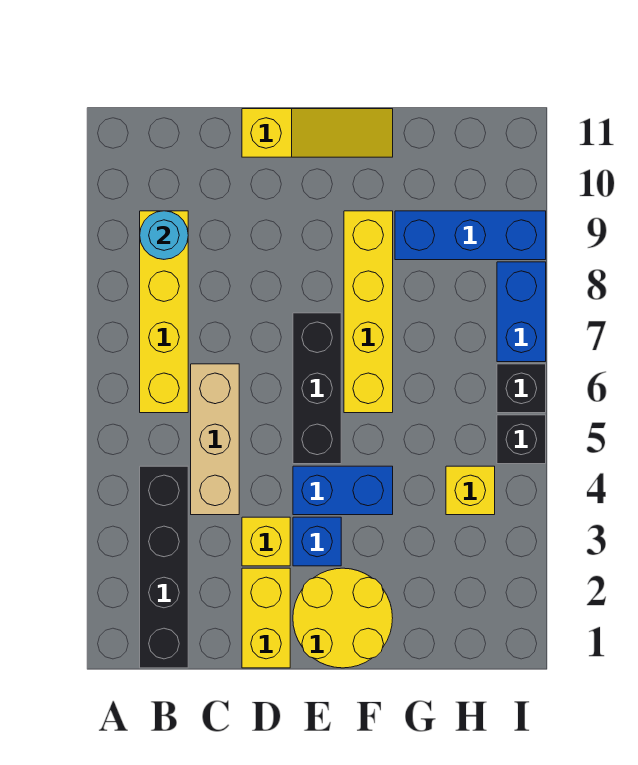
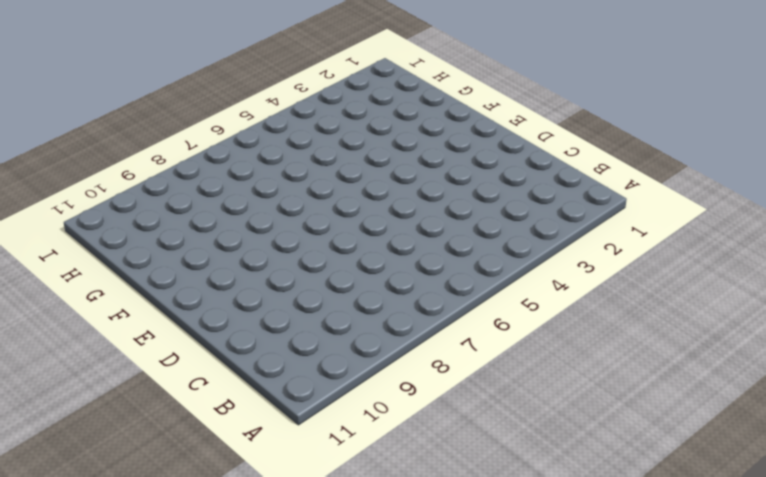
none -> black 1x4 brick [140,466,188,668]
none -> yellow 1x4 brick [140,211,188,413]
none -> tan 1x3 brick [191,364,239,515]

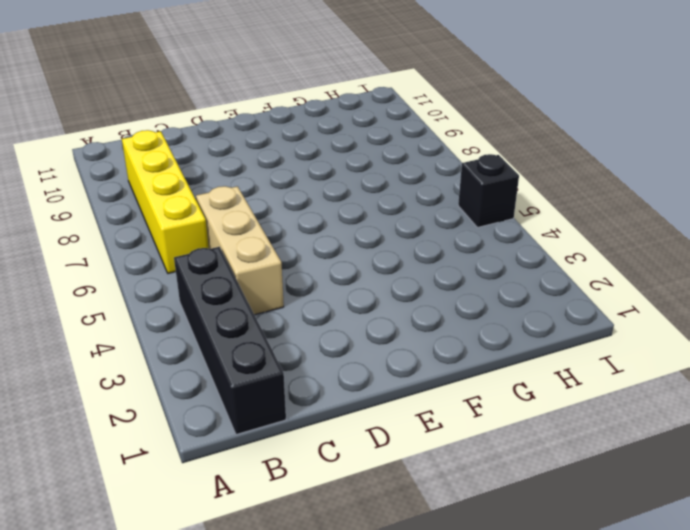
none -> yellow 1x2 brick [242,568,290,668]
none -> yellow 1x1 brick [242,517,290,566]
none -> yellow 1x3 slope [242,109,393,157]

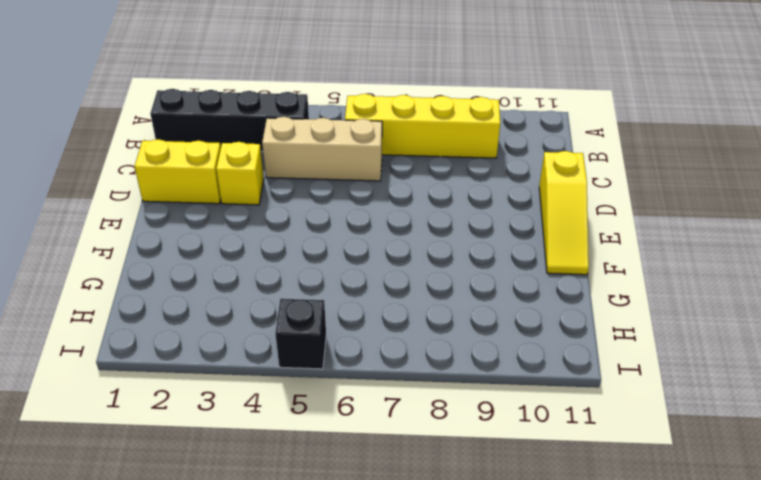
none -> yellow 2x2 round brick [293,568,393,668]
none -> blue 1x1 brick [293,517,341,566]
none -> blue 1x2 brick [293,466,393,515]

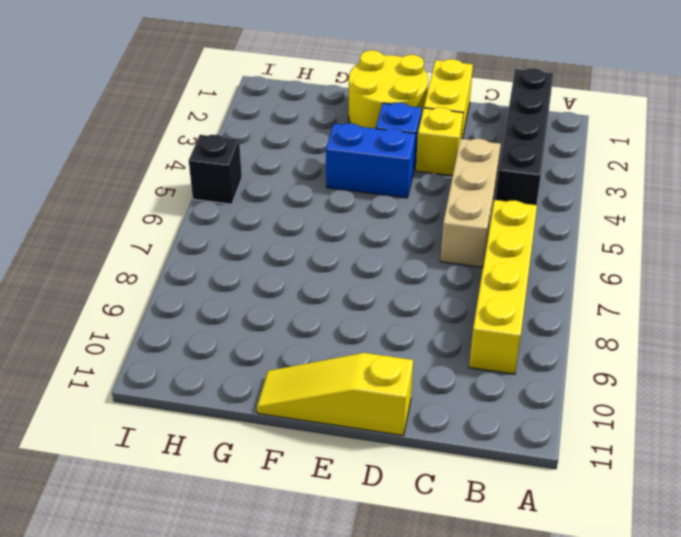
none -> black 1x3 brick [293,313,341,464]
none -> yellow 1x4 brick [344,211,393,413]
none -> blue 1x3 brick [395,211,546,260]

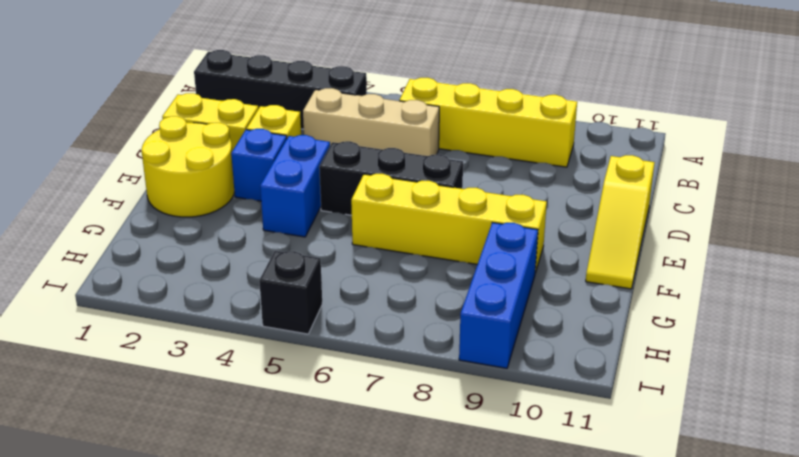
none -> yellow 1x1 brick [446,466,495,515]
none -> black 1x1 brick [497,364,546,413]
none -> blue 1x2 brick [497,262,546,362]

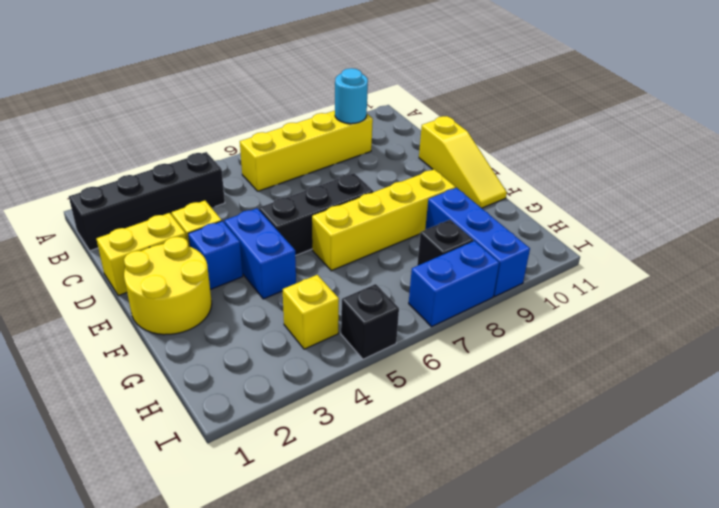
black 1x1 brick [417,220,473,266] -> black 1x1 brick moved to [497,364,546,413]
none -> tan 1x3 brick [191,364,239,515]

